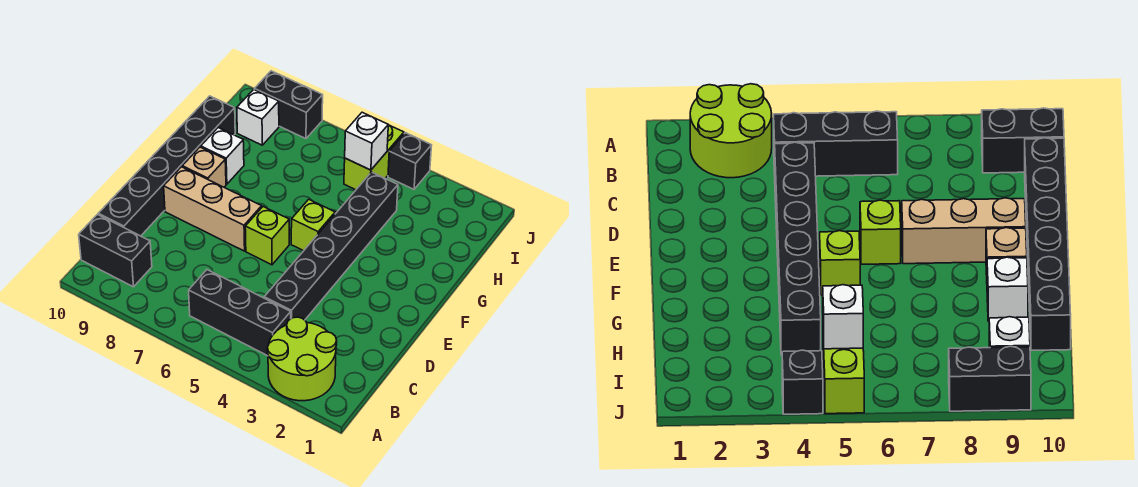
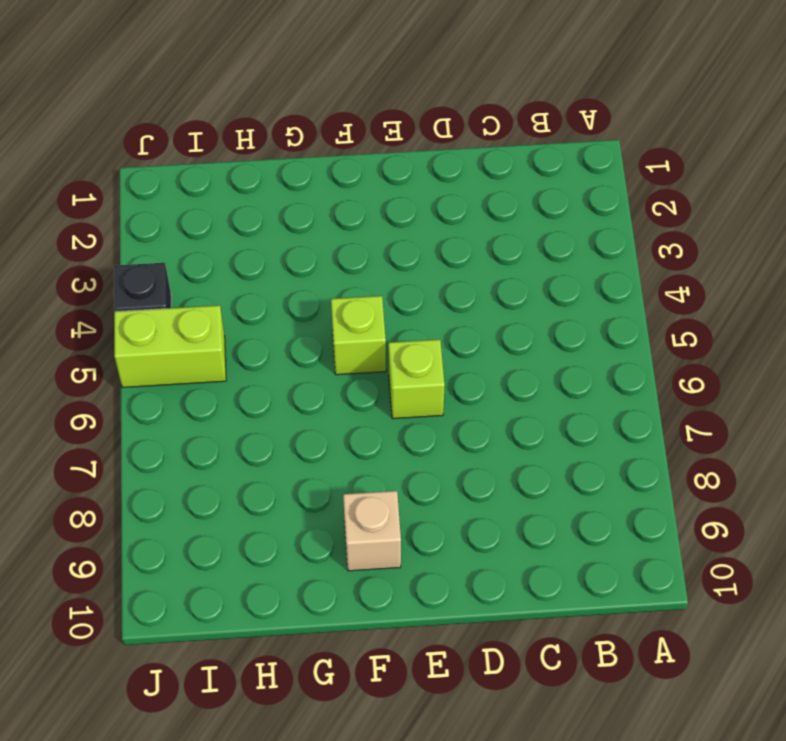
none -> lime 2x2 round brick [267,317,337,401]
none -> black 1x3 brick [189,270,291,356]
none -> black 1x2 brick [79,215,152,287]

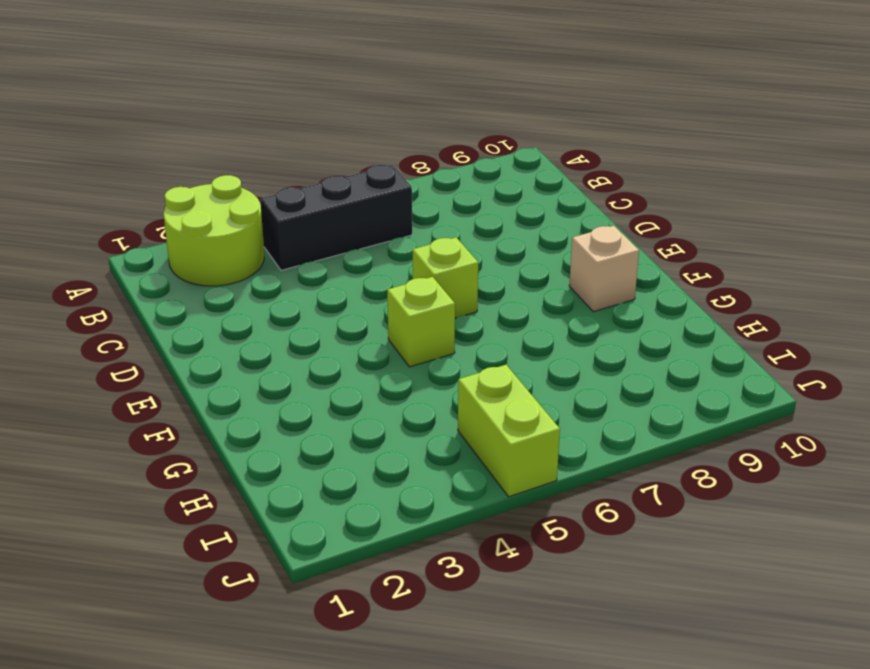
none -> black 1x2 brick [79,215,152,287]
none -> black 1x6 brick [264,172,398,320]
none -> black 1x6 brick [98,96,235,236]

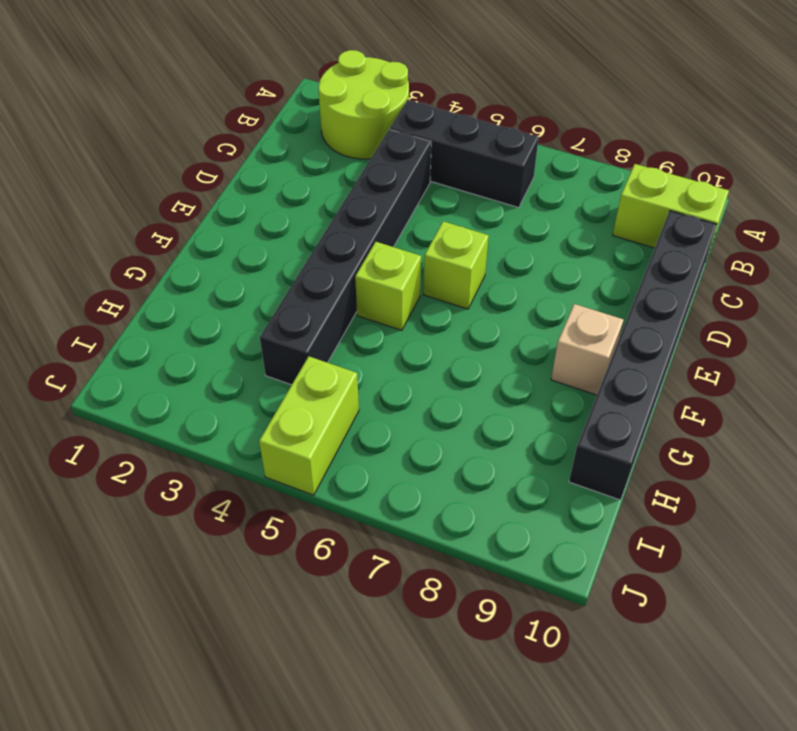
lime 1x2 brick [613,164,729,256] -> black 1x2 brick [79,215,152,287]
none -> tan 1x3 brick [164,167,262,251]
none -> white 1x1 brick [201,128,244,184]
none -> white 1x1 brick [237,89,279,145]

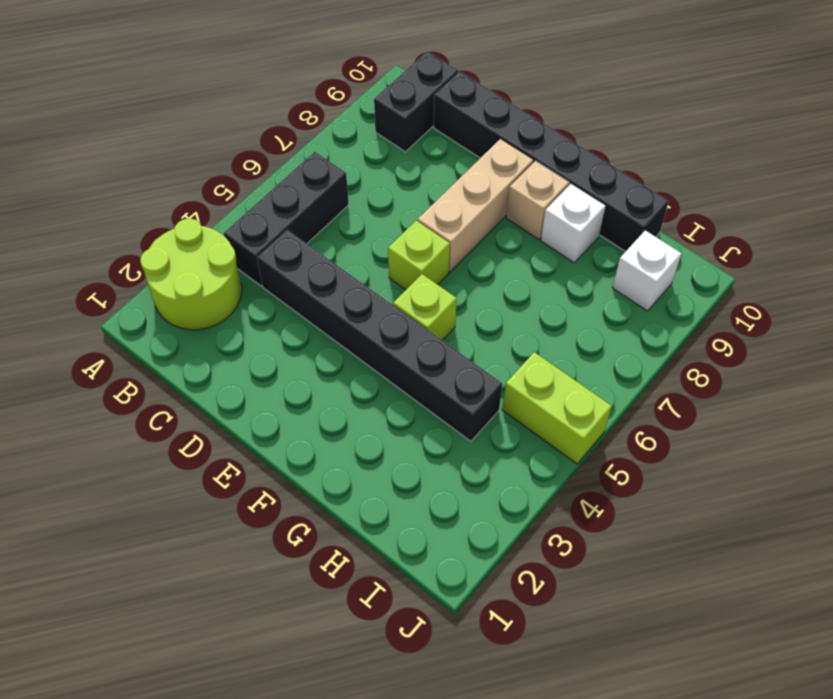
none -> black 1x1 brick [388,133,432,189]
none -> black 1x2 brick [254,71,323,139]
none -> white 1x1 brick [345,112,388,170]

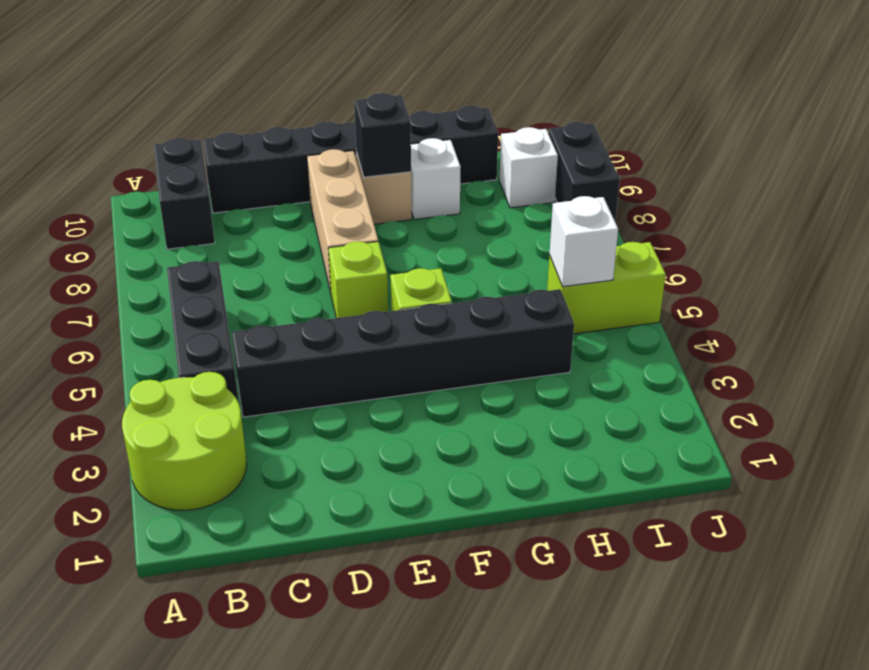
black 1x1 brick [354,93,411,177] -> black 1x1 brick moved to [388,133,432,189]

